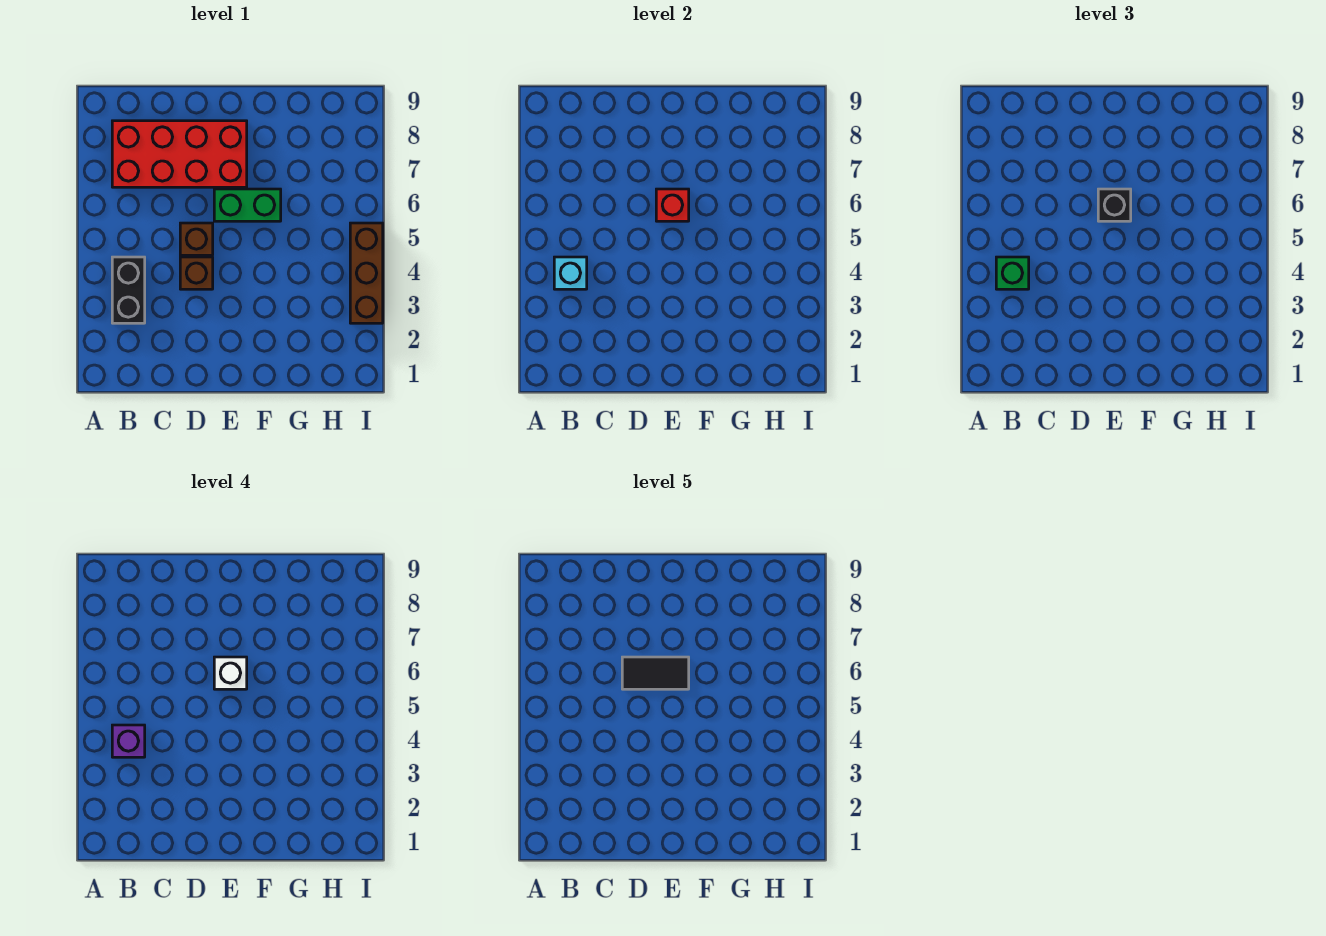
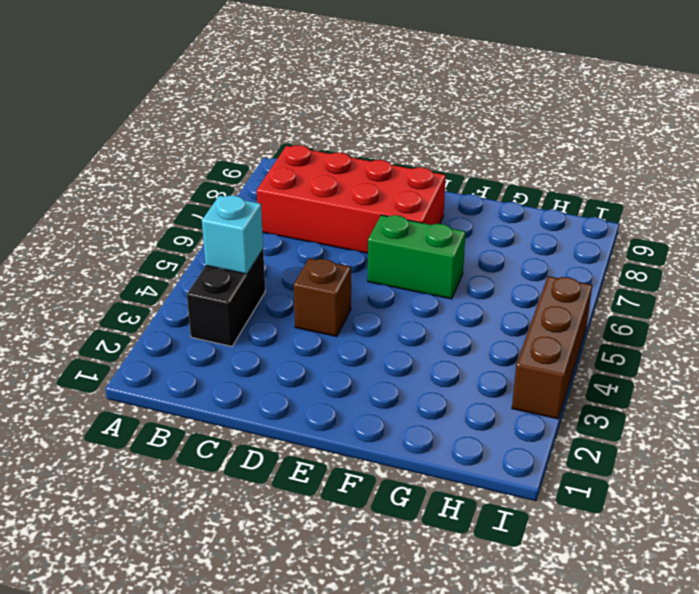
none -> brown 1x1 brick [180,223,213,255]
none -> red 1x1 brick [656,189,689,221]
none -> green 1x1 brick [996,257,1029,289]

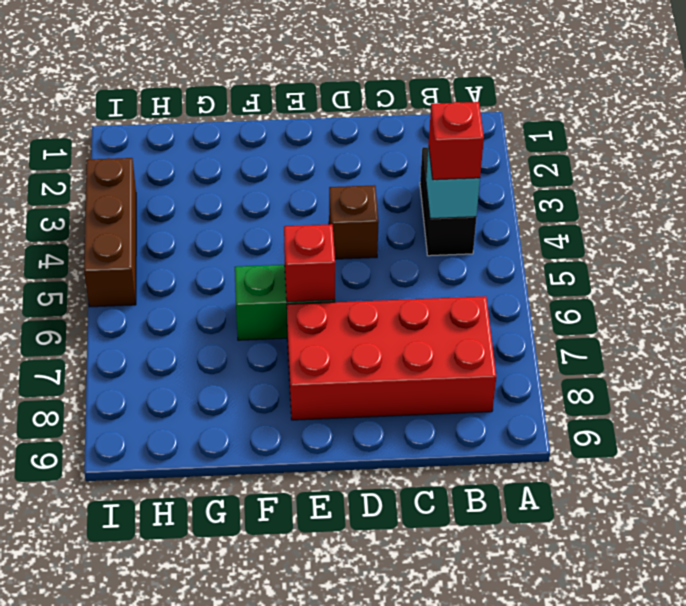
red 1x1 brick [429,102,484,180] -> green 1x1 brick [996,257,1029,289]
none -> brown 1x1 brick [180,223,213,255]
none -> black 1x1 brick [1098,189,1131,221]
none -> purple 1x1 brick [112,725,145,757]

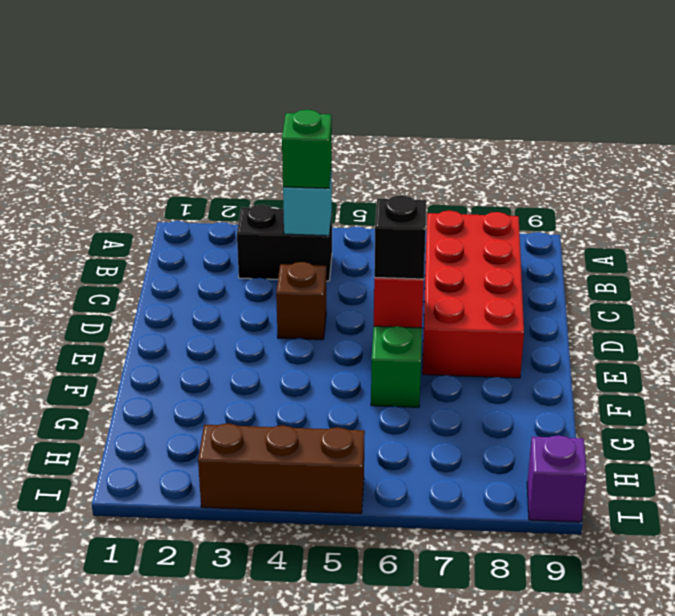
purple 1x1 brick [527,435,587,522] -> purple 1x1 brick moved to [112,725,145,757]
none -> brown 1x1 brick [180,223,213,255]
none -> white 1x1 brick [214,657,247,689]
none -> black 1x2 tile [622,657,689,689]

